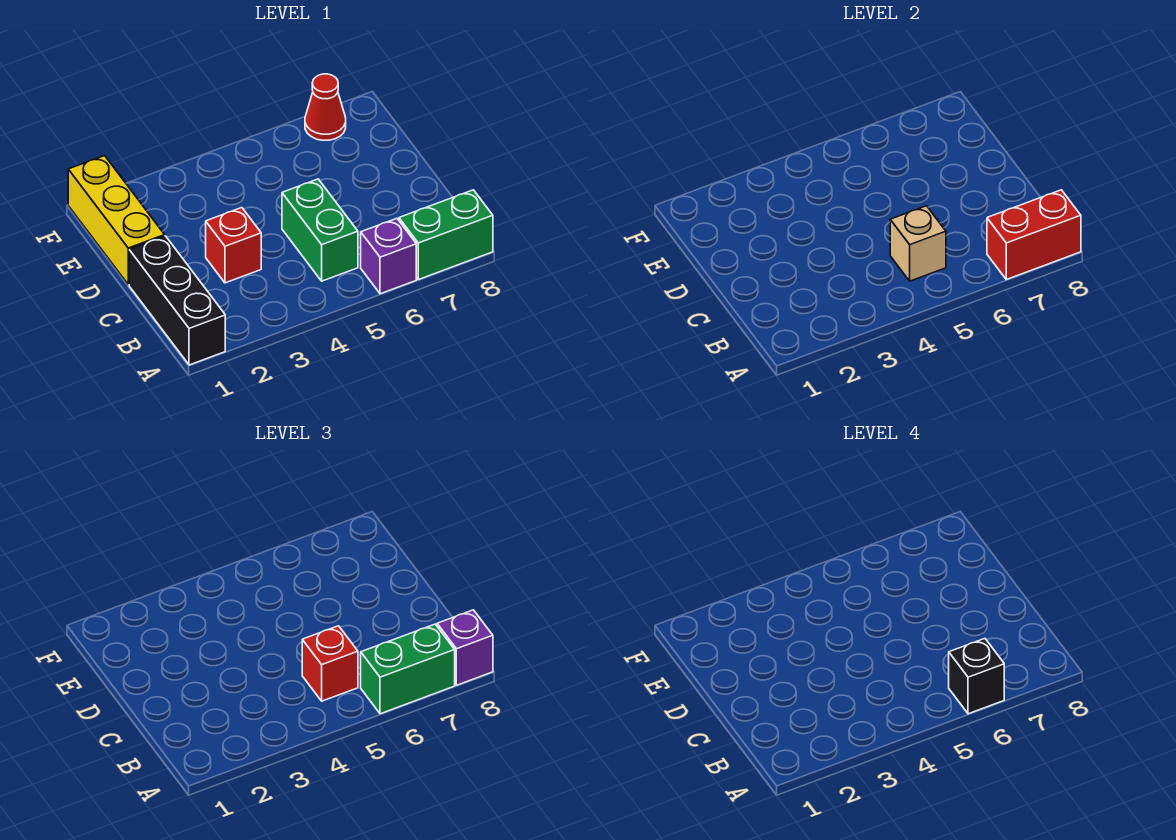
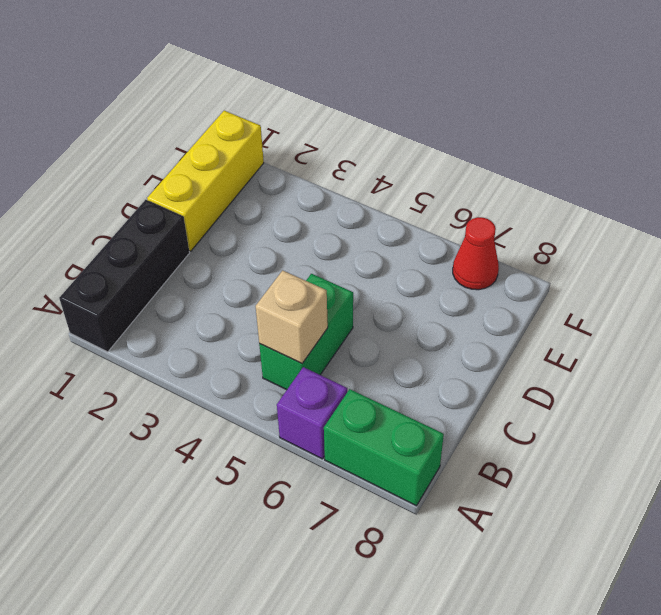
none -> red 1x1 brick [206,208,261,283]
none -> red 1x2 brick [987,190,1081,280]
none -> green 1x2 brick [361,624,455,714]

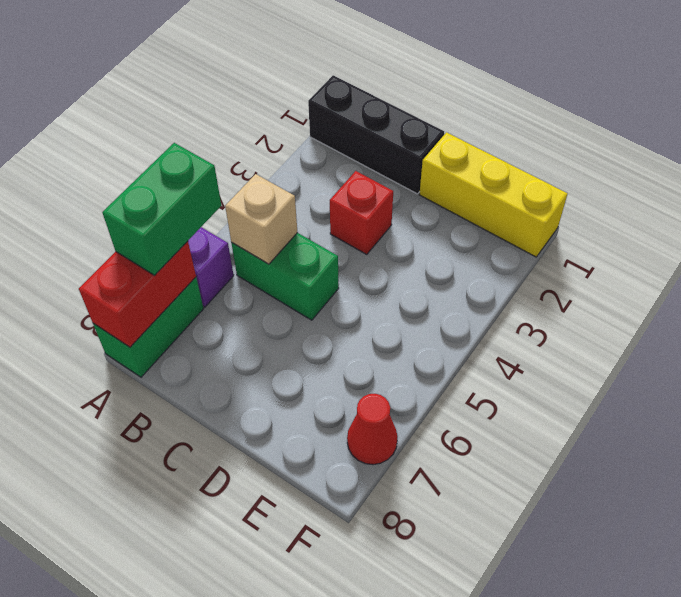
none -> purple 1x1 brick [437,610,493,685]
none -> red 1x1 brick [302,626,358,701]
none -> black 1x1 brick [949,639,1004,714]

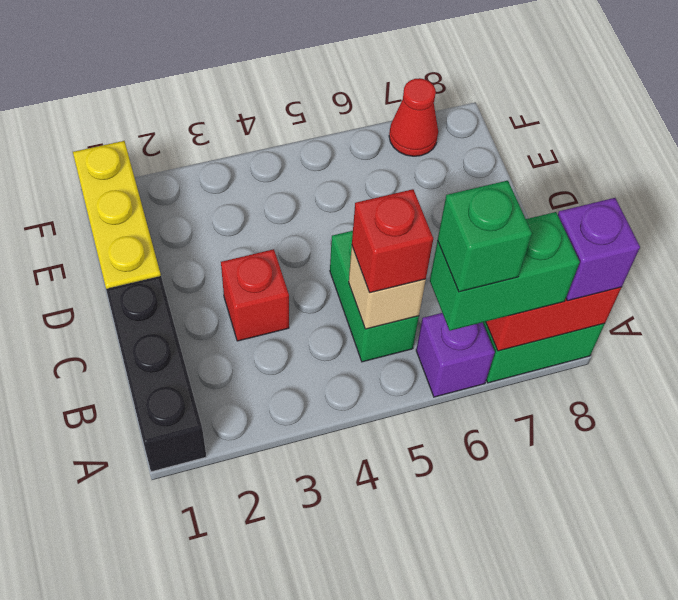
green 1x1 brick [438,181,532,292] -> black 1x1 brick [949,639,1004,714]

